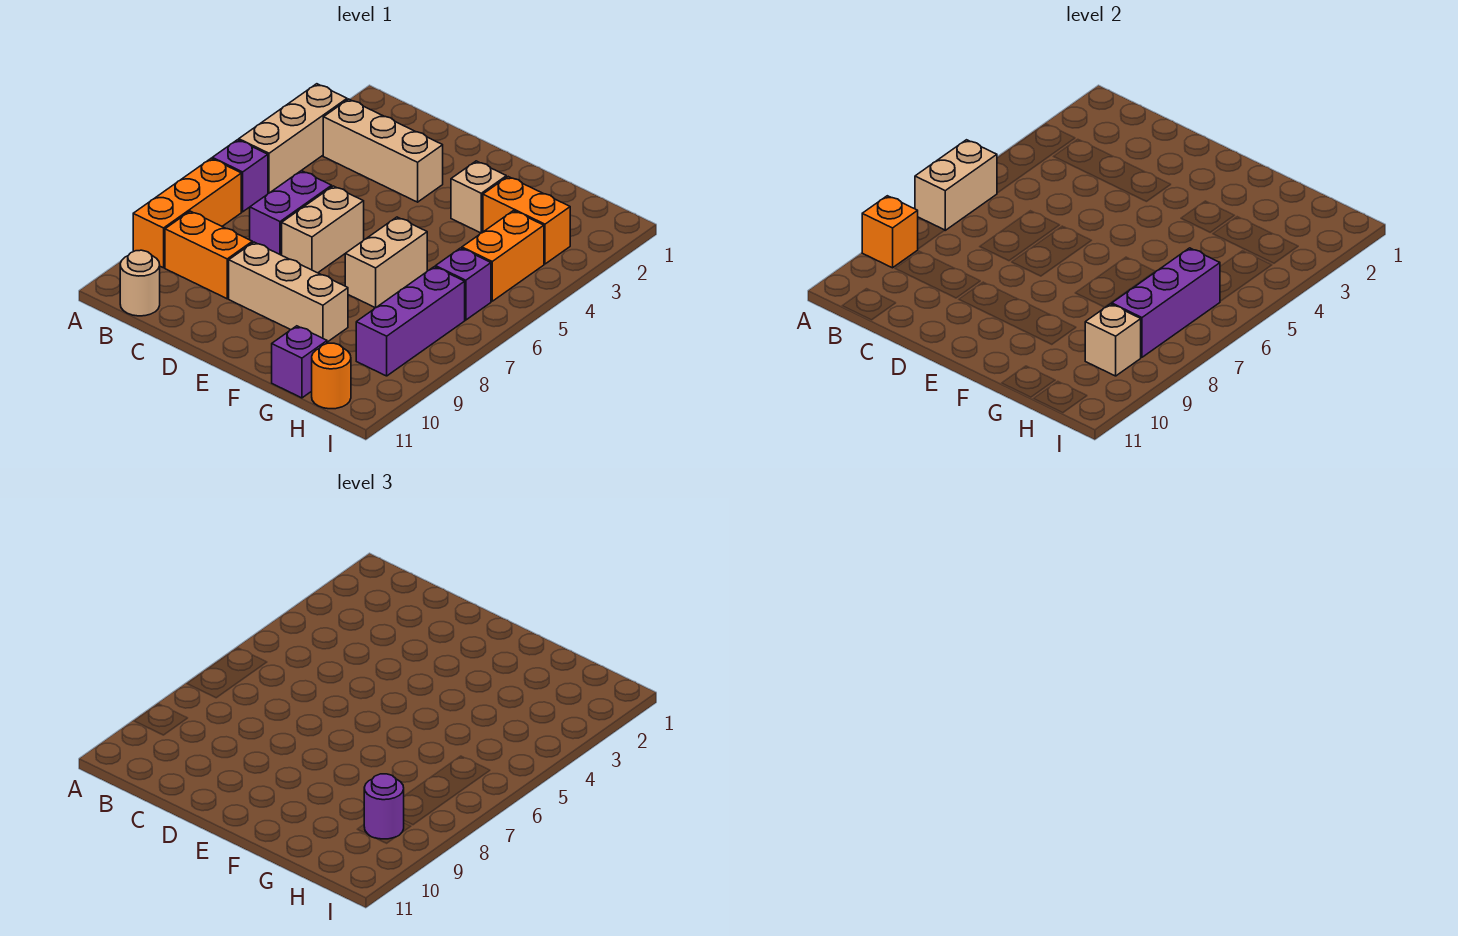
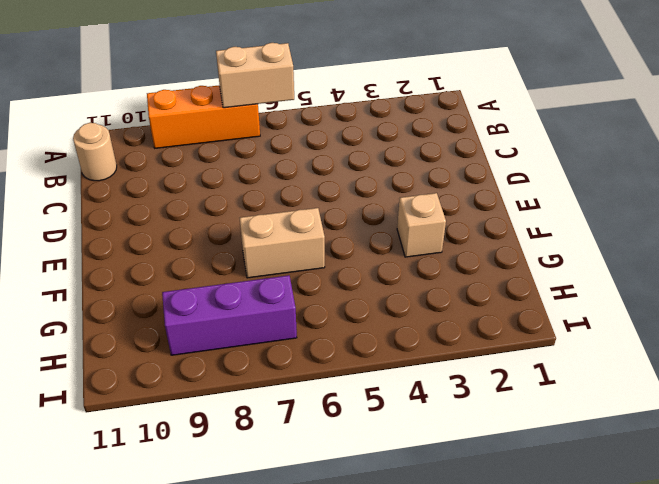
none -> tan 1x3 brick [239,84,347,193]
none -> purple 1x1 brick [212,140,268,212]
none -> tan 1x3 brick [323,99,443,202]

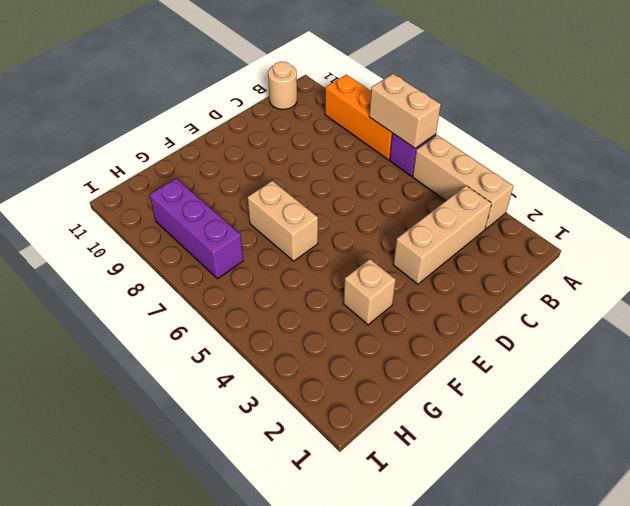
none -> orange 1x2 brick [165,211,252,299]
none -> purple 1x2 brick [250,171,332,255]
none -> tan 1x2 brick [282,186,364,273]

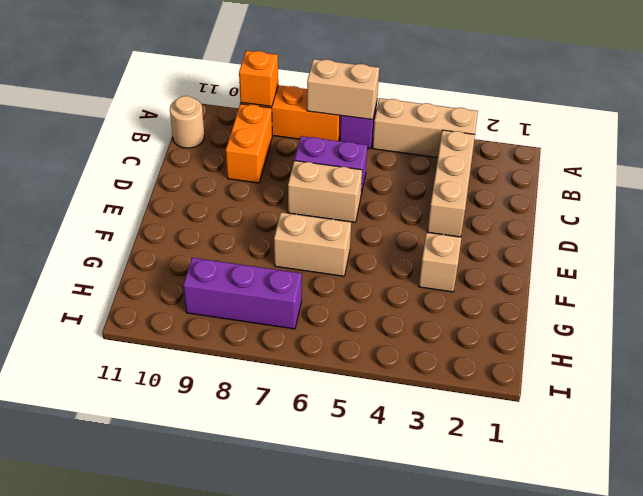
none -> tan 1x3 brick [229,242,348,342]
none -> orange 1x2 brick [483,177,570,264]
none -> purple 1x1 brick [272,326,327,398]

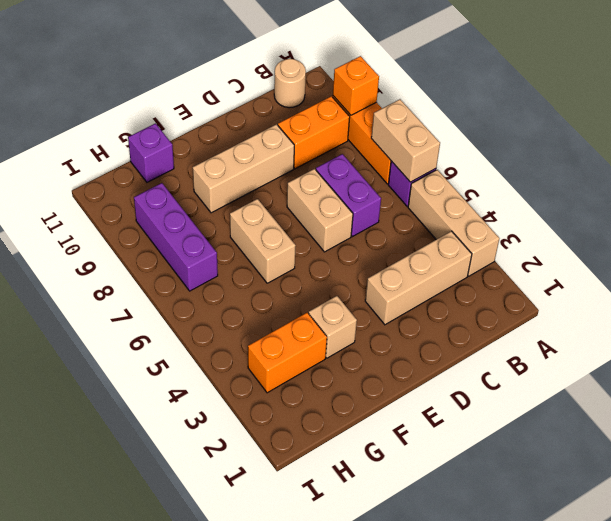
none -> orange 1x2 brick [462,211,544,301]
none -> purple 1x1 brick [436,248,491,320]
none -> orange 1x1 round brick [312,343,351,409]

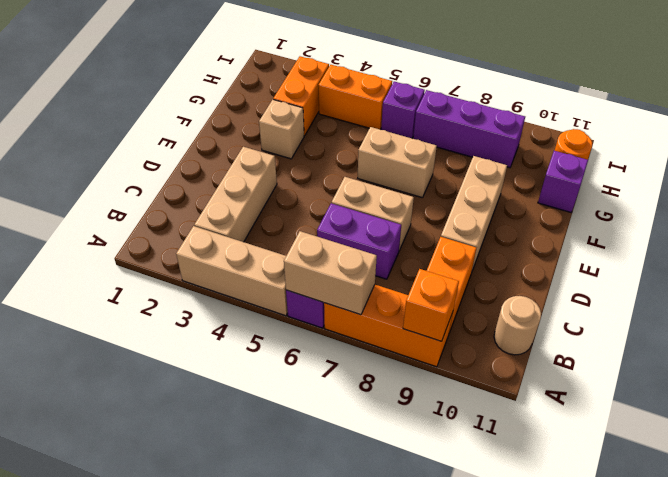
none -> purple 1x3 brick [1112,248,1220,357]
none -> tan 1x1 brick [1085,304,1141,376]
none -> purple 1x1 round brick [364,774,404,839]

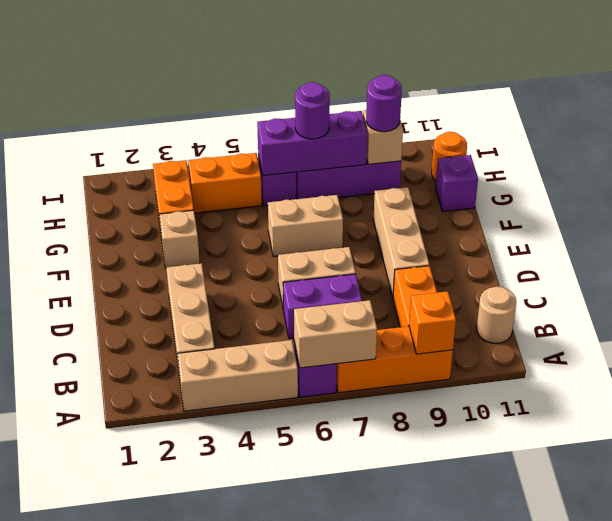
purple 1x1 round brick [295,82,330,139] -> none

